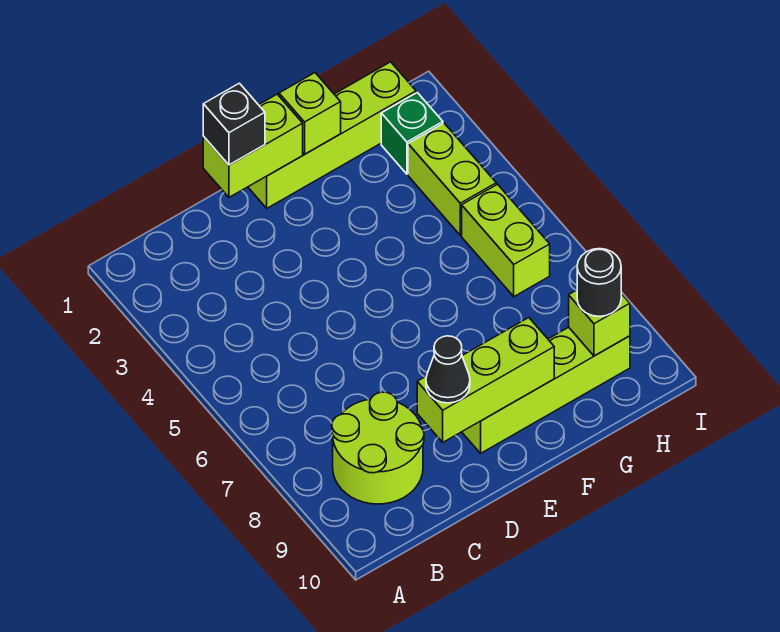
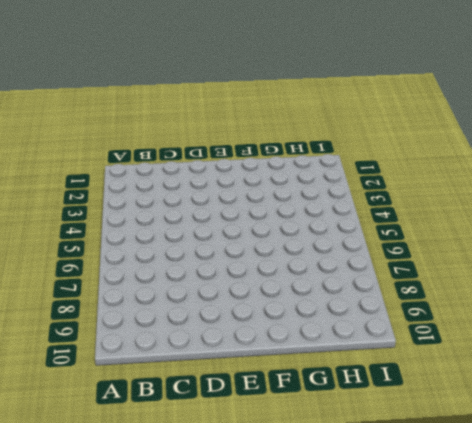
none -> lime 2x2 round brick [332,392,424,504]
none -> lime 1x4 brick [248,62,416,208]
none -> lime 1x4 brick [462,327,630,453]

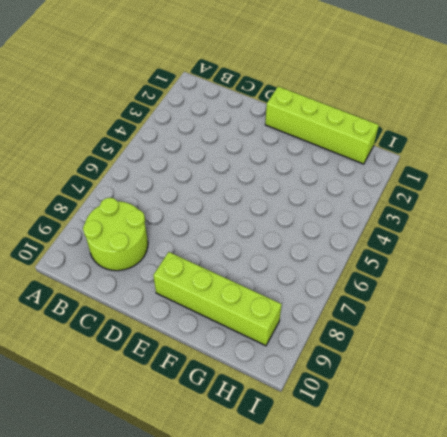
none -> green 1x1 brick [381,93,443,174]
none -> lime 1x2 brick [408,123,496,235]
none -> lime 1x2 brick [462,184,550,297]

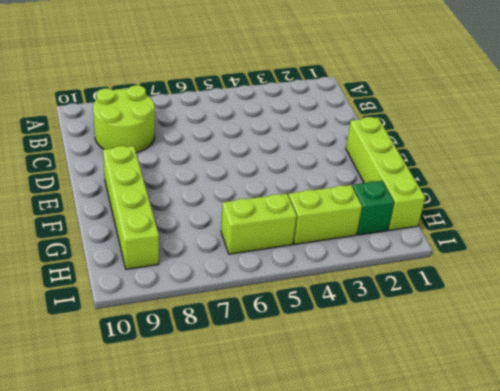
none -> lime 1x2 brick [203,94,303,197]
none -> lime 1x3 brick [417,318,554,442]
none -> lime 1x1 brick [279,73,341,154]

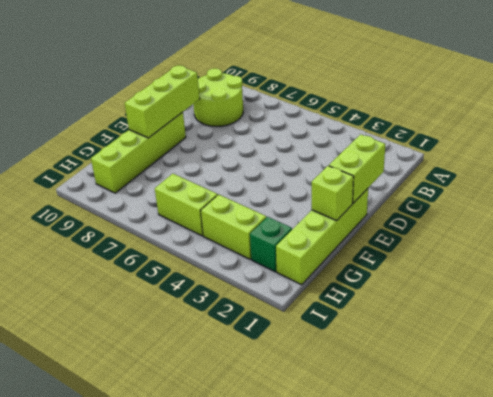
none -> lime 1x1 brick [569,290,630,356]
none -> black 1x1 brick [203,83,265,165]
none -> black 1x1 cone [426,336,470,403]

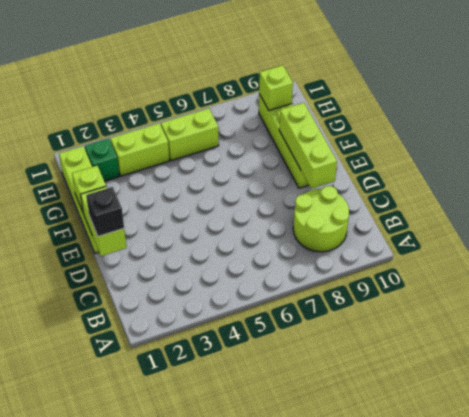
none -> black 1x1 cone [426,336,470,403]
none -> black 1x1 round brick [577,249,621,316]

